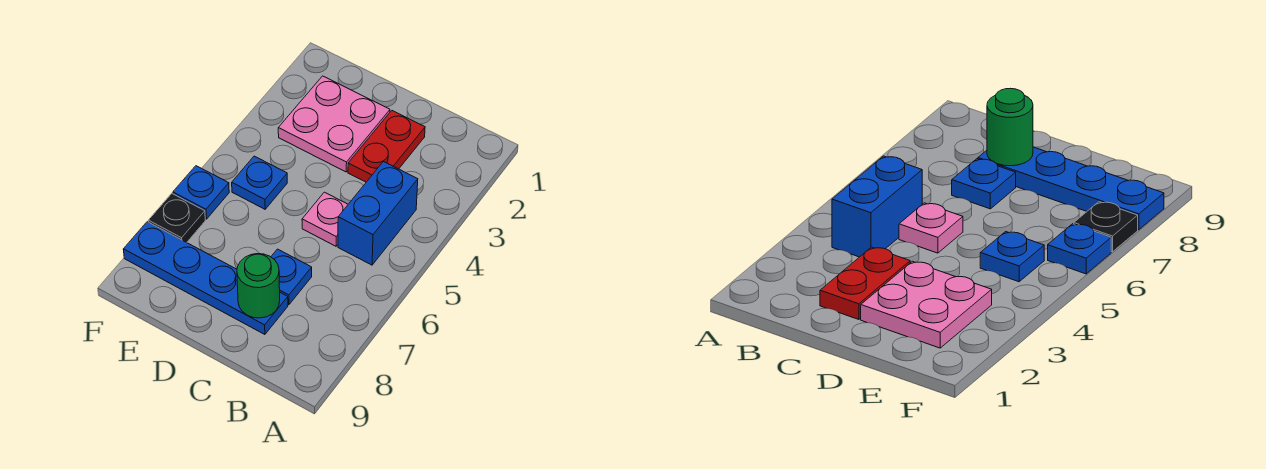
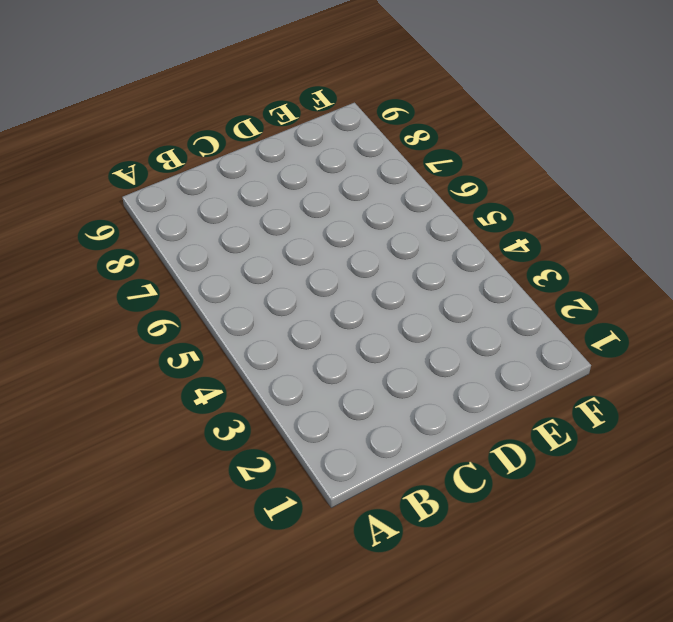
none -> blue 1x2 brick [338,162,418,265]
none -> red 1x2 plate [348,111,425,182]

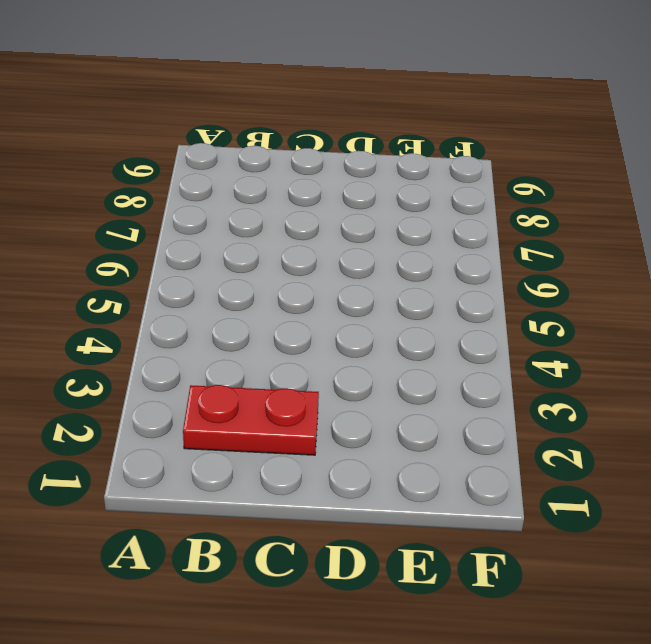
red 1x2 plate [183,385,319,455] -> red 1x2 plate turned to [348,111,425,182]
none -> blue 1x2 brick [338,162,418,265]
none -> pink 1x1 plate [302,192,348,246]

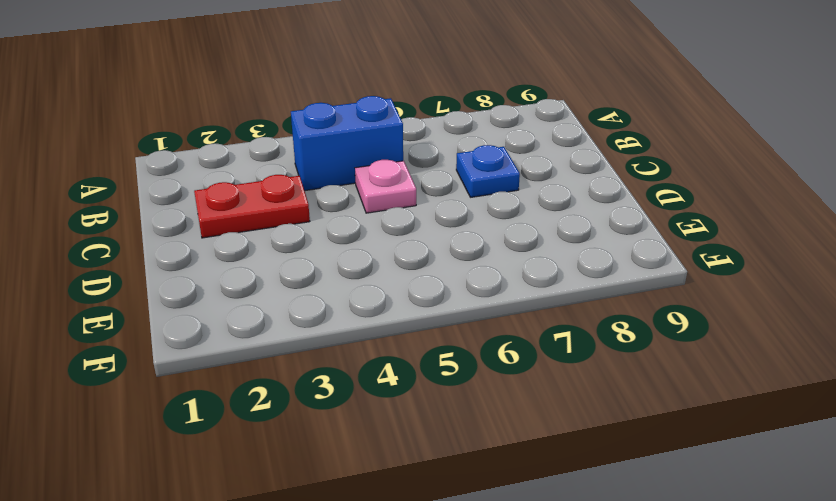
none -> blue 1x4 plate [123,222,288,335]
none -> pink 2x2 plate [278,76,390,172]

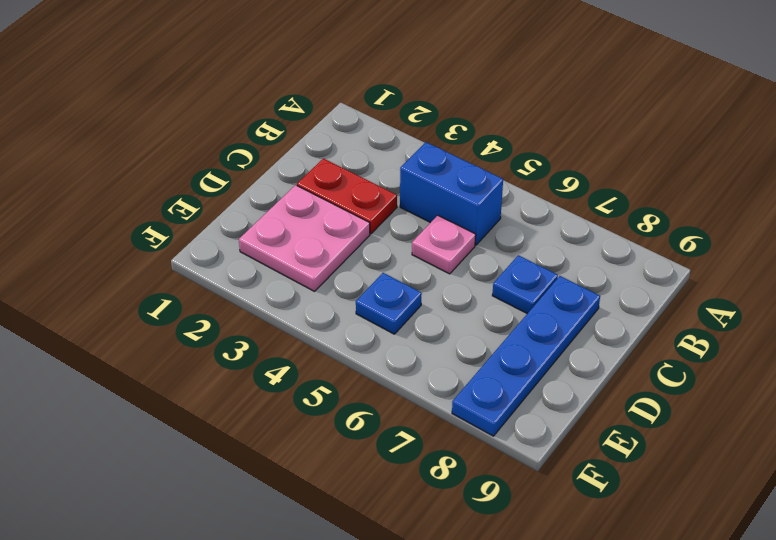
none -> blue 1x1 plate [173,166,229,219]
none -> black 1x1 plate [148,194,205,242]

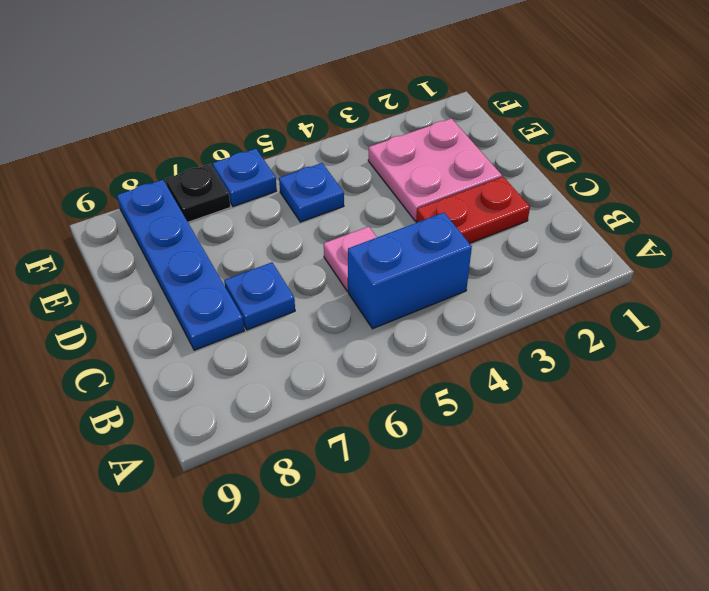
none -> green 1x1 round brick [237,254,280,318]

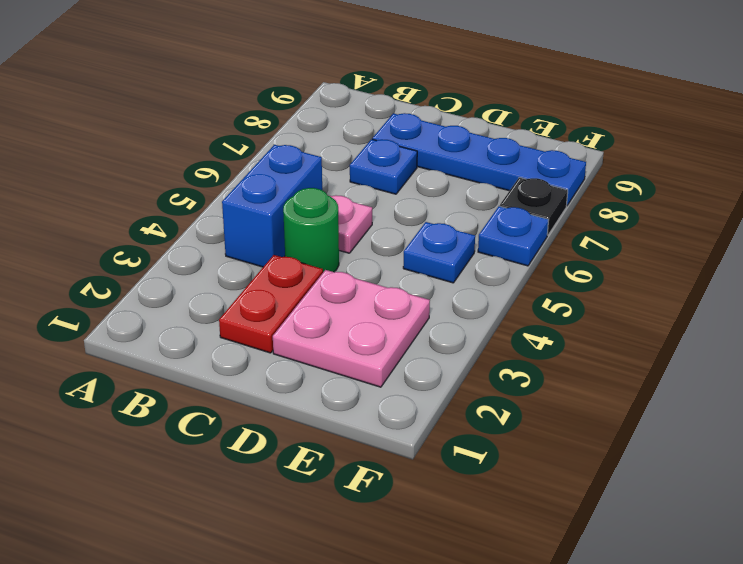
green 1x1 round brick [283,188,339,272] -> green 1x1 round brick moved to [237,254,280,318]

